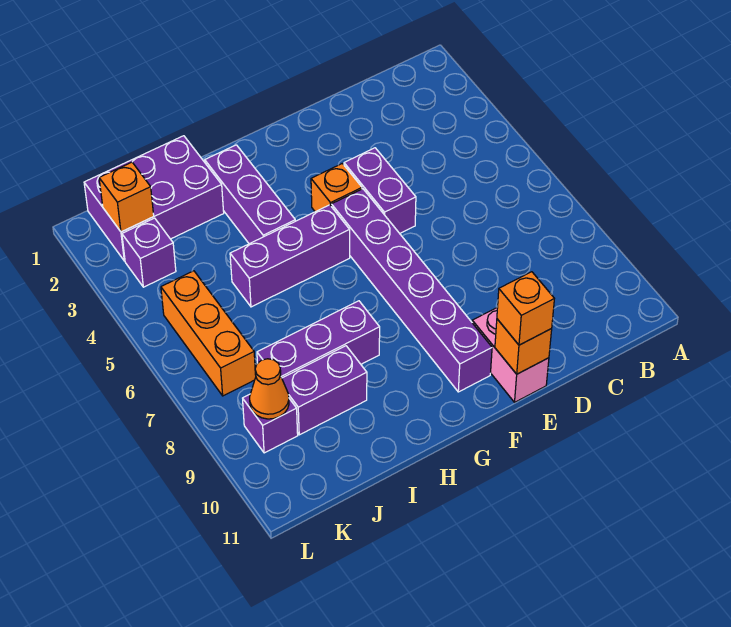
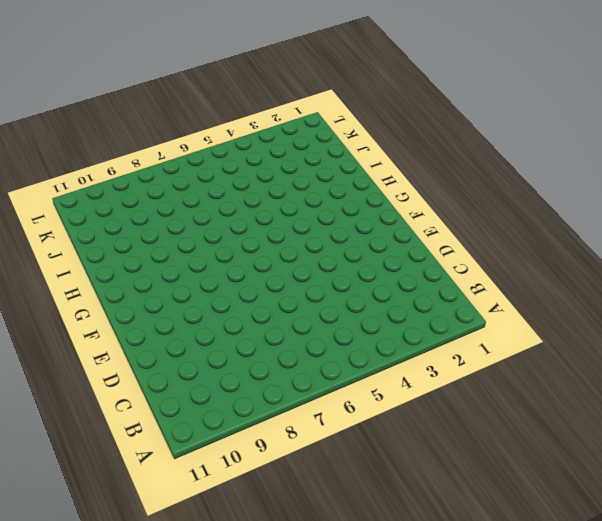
none -> purple 1x2 brick [344,148,416,233]
none -> pink 1x2 brick [472,307,549,402]
none -> orange 1x1 brick [311,163,362,212]

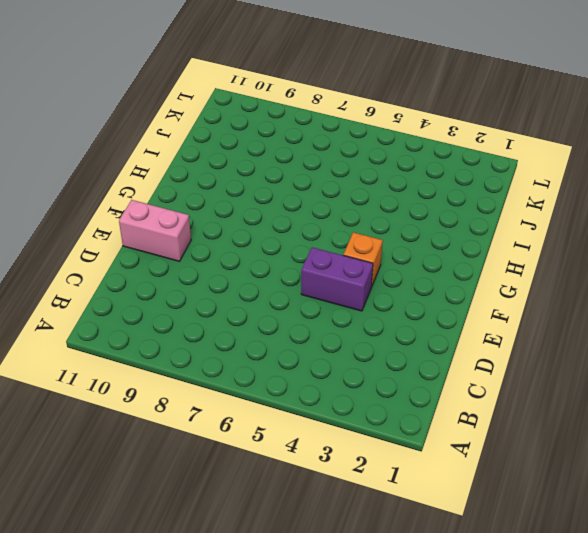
none -> purple 1x6 brick [331,189,492,392]
none -> purple 1x3 brick [230,205,350,307]
none -> purple 1x3 brick [205,145,295,244]

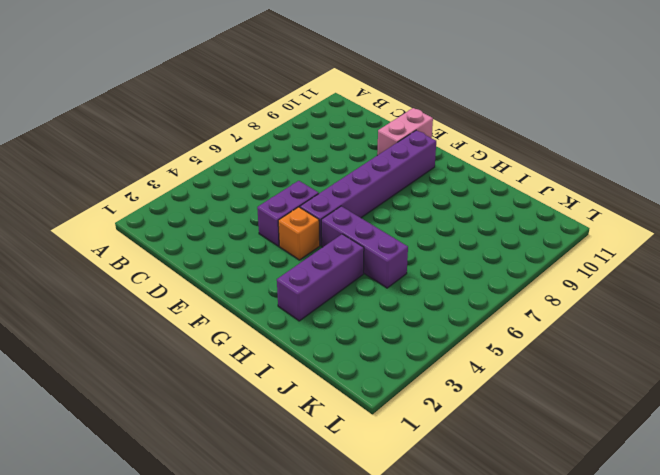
none -> purple 1x3 brick [257,301,380,378]
none -> purple 2x3 brick [84,136,224,261]
none -> purple 1x2 brick [282,346,367,435]

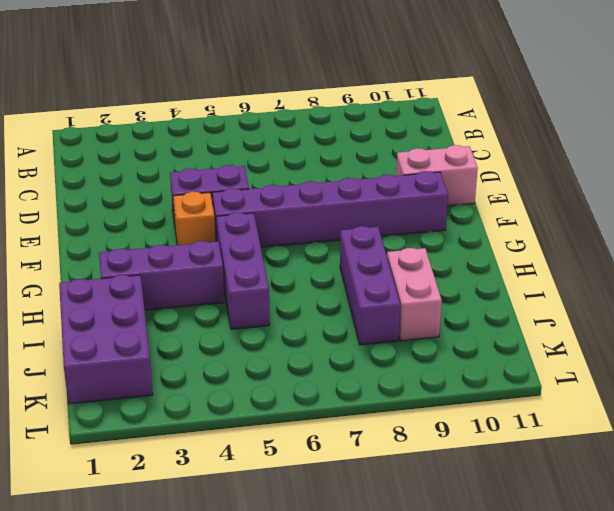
pink 1x2 brick [387,248,442,341] -> purple 1x2 brick [282,346,367,435]
none -> purple 1x1 brick [122,218,176,287]
none -> orange 1x3 brick [161,271,256,396]
none -> purple 1x1 brick [243,394,298,453]

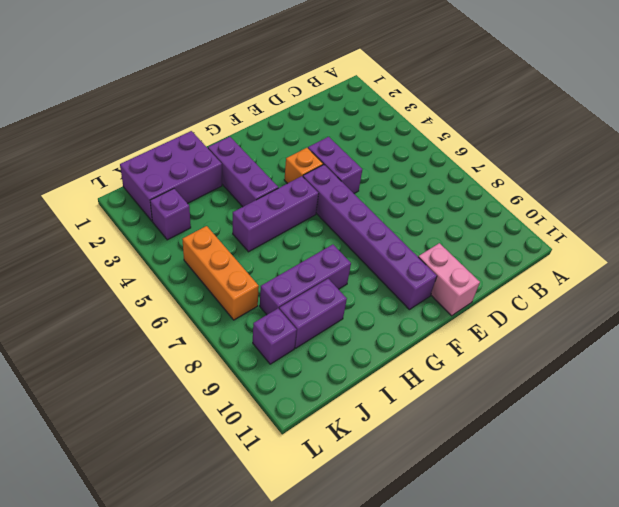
none -> orange 1x1 brick [495,319,552,374]
none -> orange 1x1 brick [99,162,154,232]
none -> orange 1x1 cone [250,359,289,419]

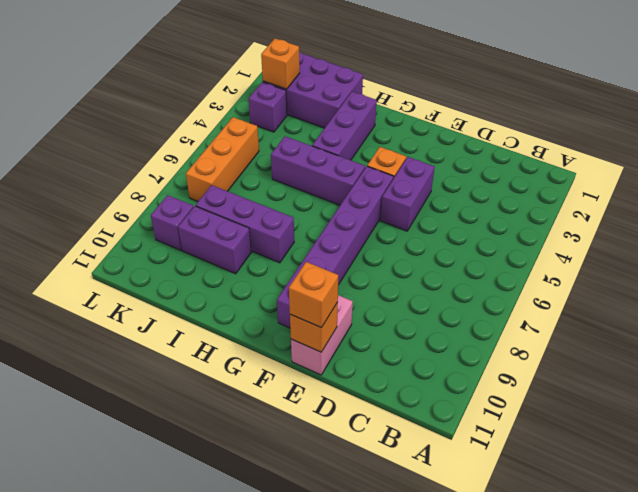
none -> orange 1x1 cone [250,359,289,419]

